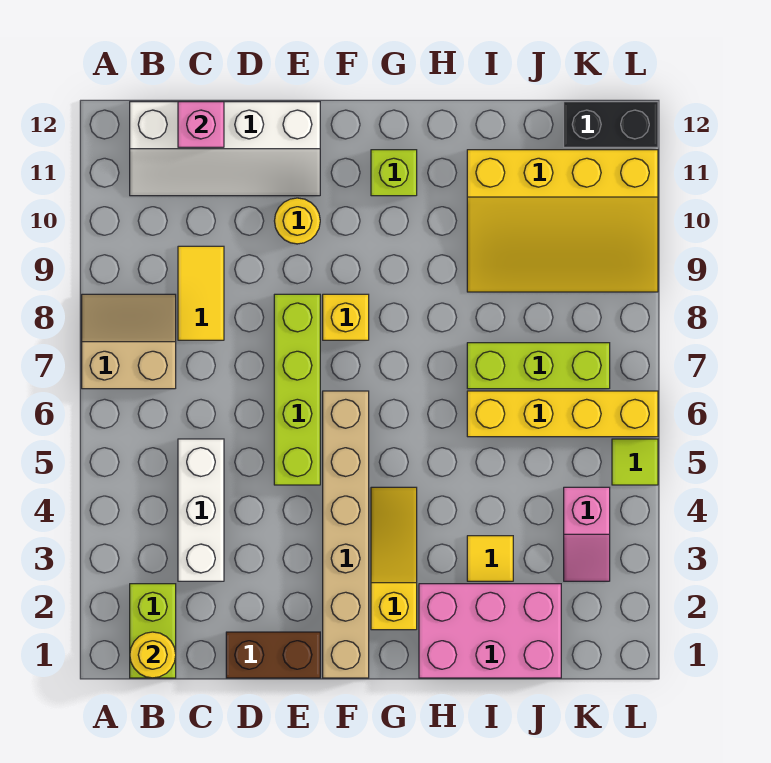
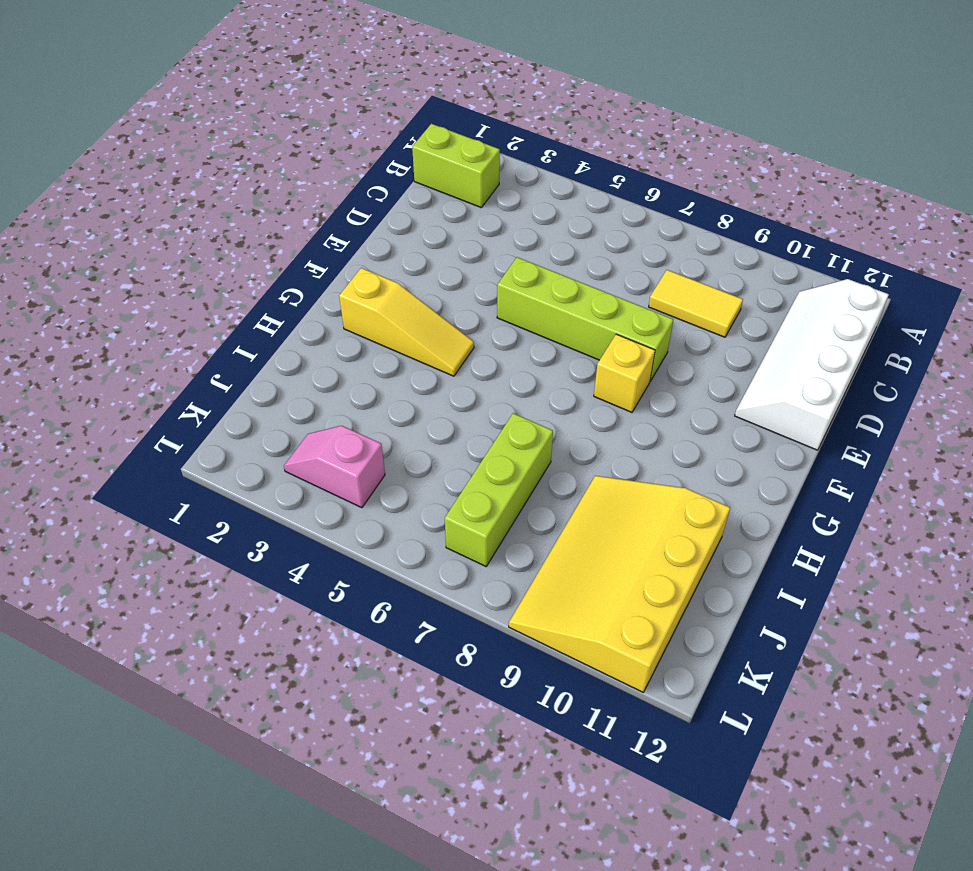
none -> tan 2x2 slope [82,294,176,389]
none -> white 1x3 brick [178,439,224,581]
none -> brown 1x2 brick [226,632,320,678]

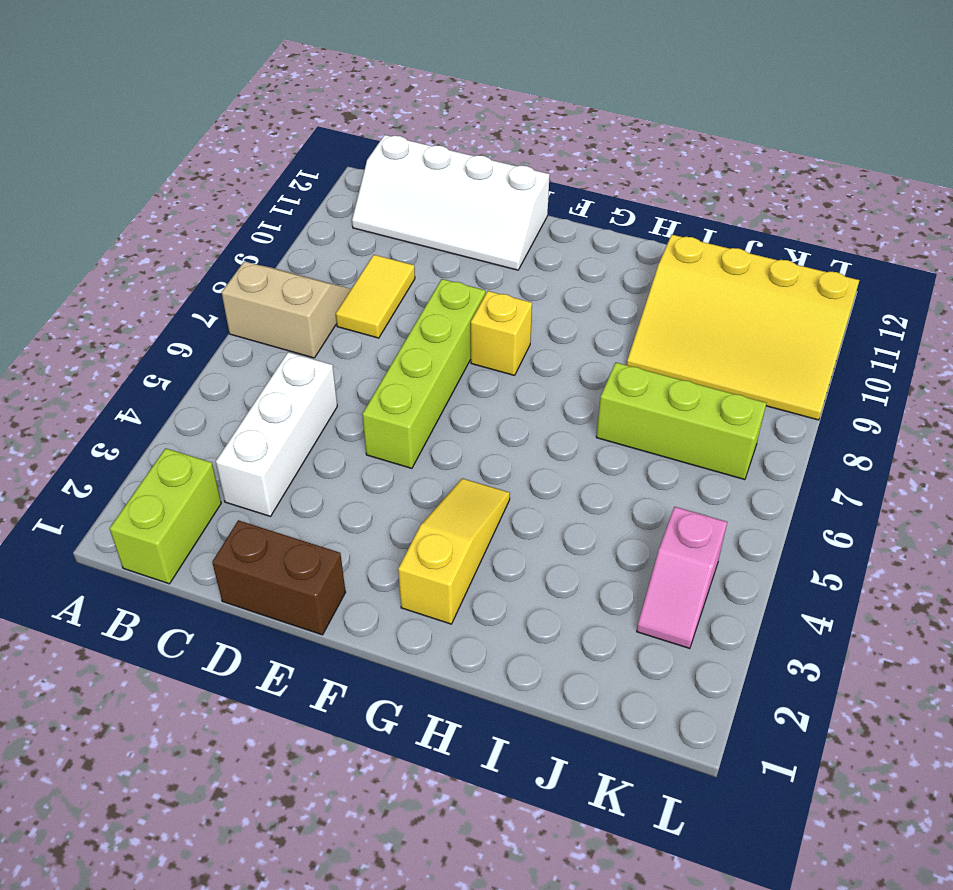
none -> yellow 1x1 round brick [275,198,320,244]
none -> tan 1x6 brick [323,391,369,678]
none -> lime 1x1 brick [371,150,417,196]

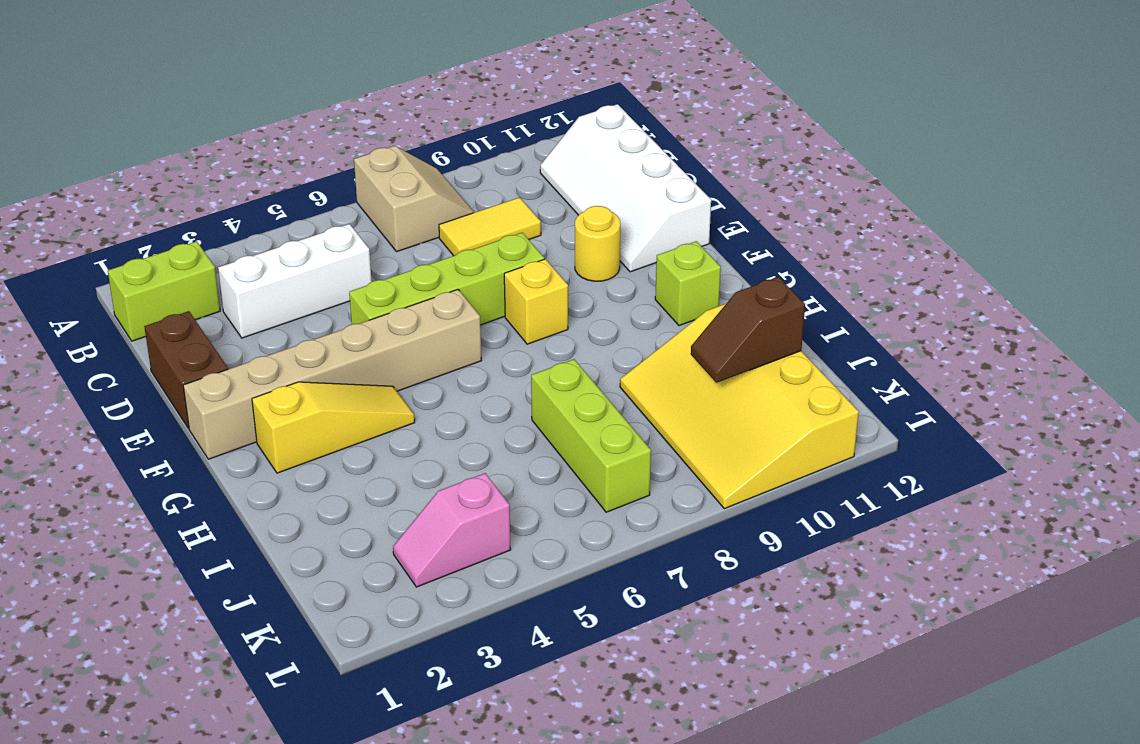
brown 1x2 slope [691,277,805,383] -> none
none -> pink 2x3 brick [419,584,561,678]
none -> yellow 1x1 tile [467,536,513,581]
none -> yellow 1x4 brick [467,391,658,437]

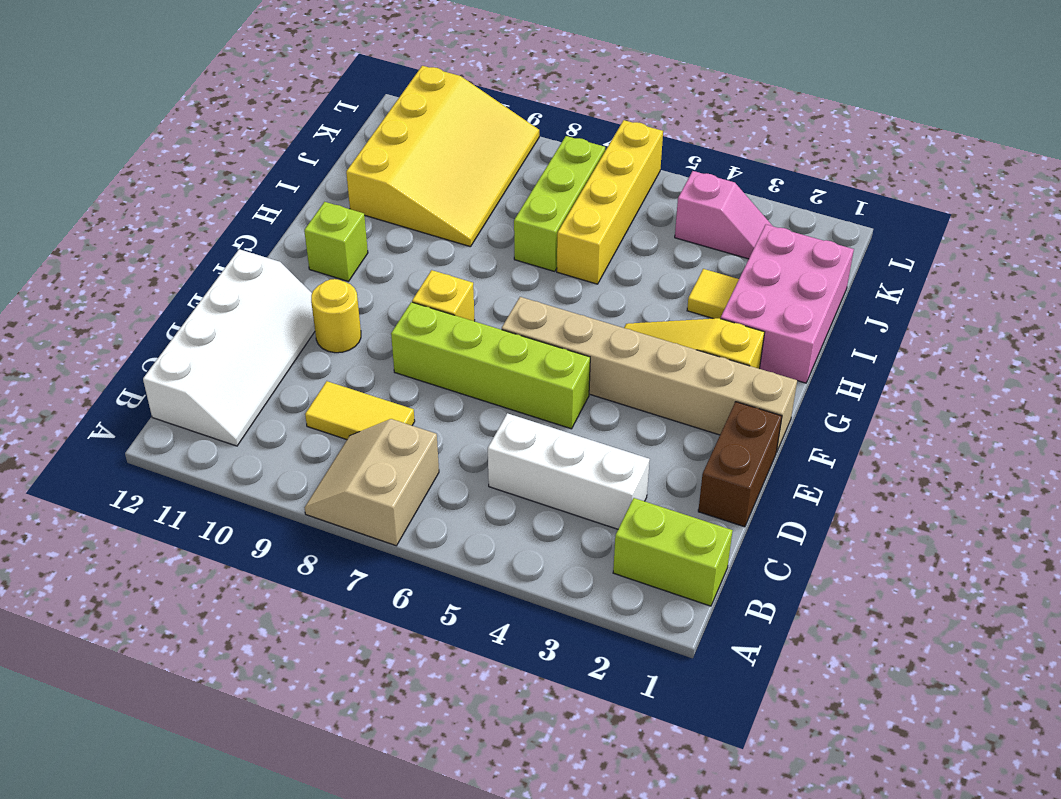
none -> black 1x2 brick [564,102,658,147]
none -> lime 1x1 tile [612,439,658,485]
none -> yellow 1x1 round brick [130,632,176,678]

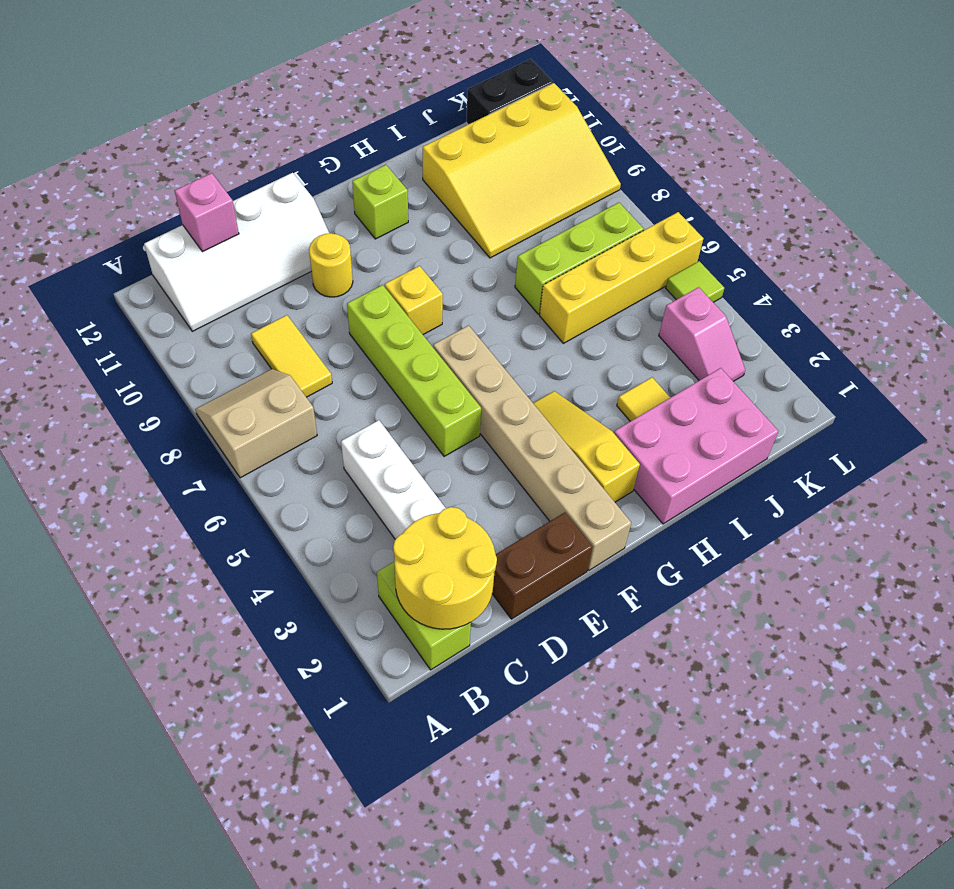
yellow 2x2 round brick [393,507,497,629] -> yellow 1x1 round brick [130,632,176,678]

